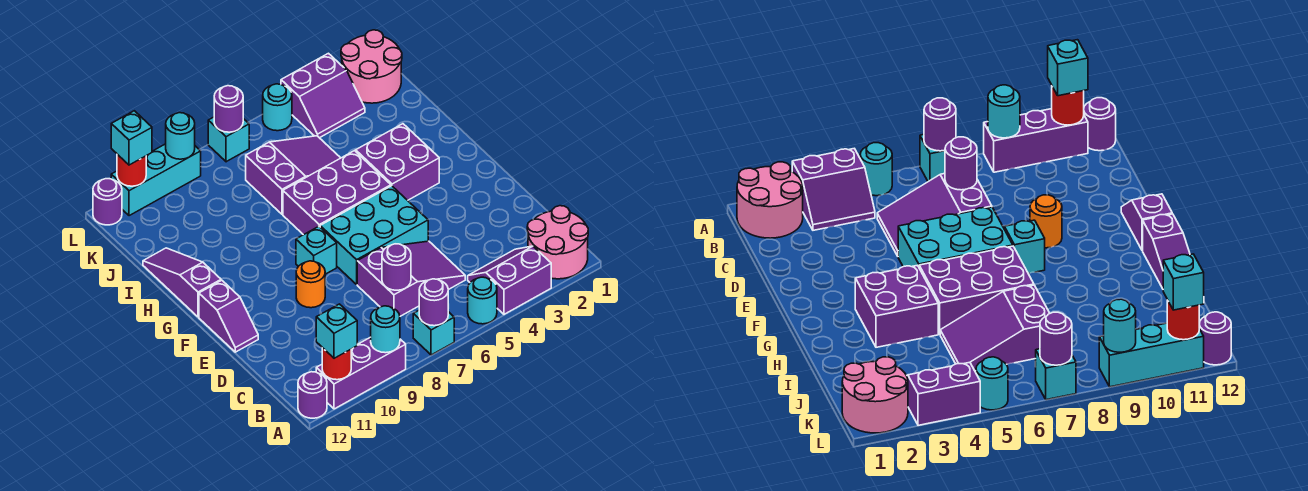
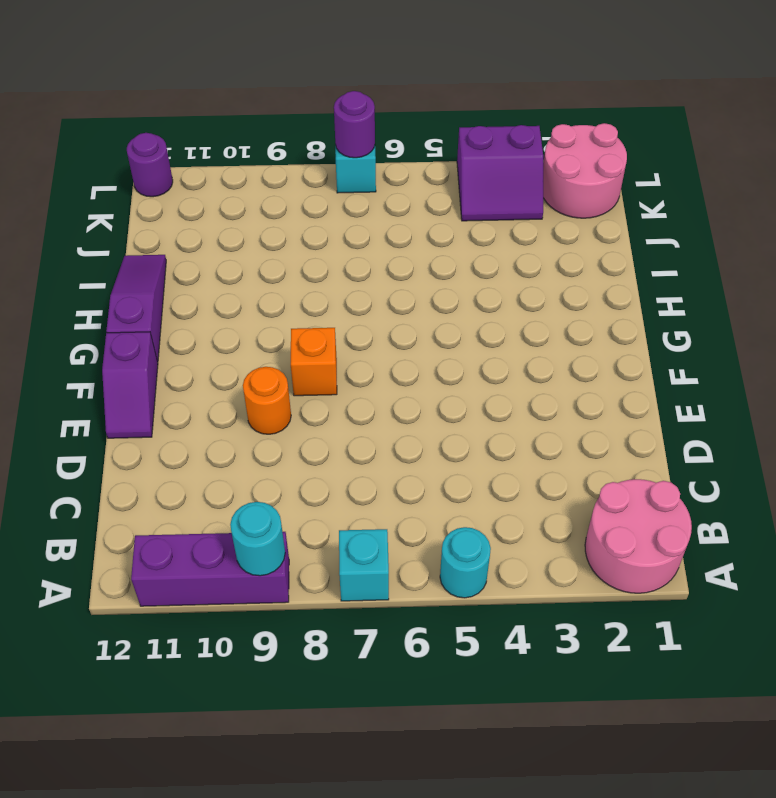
orange 1x1 brick [291,328,337,396] -> cyan 1x1 brick [296,226,337,274]
none -> purple 2x2 slope [468,246,551,314]
none -> purple 1x1 round brick [298,372,327,418]
none -> purple 2x3 slope [357,241,465,316]
none -> cyan 2x3 brick [320,186,428,284]

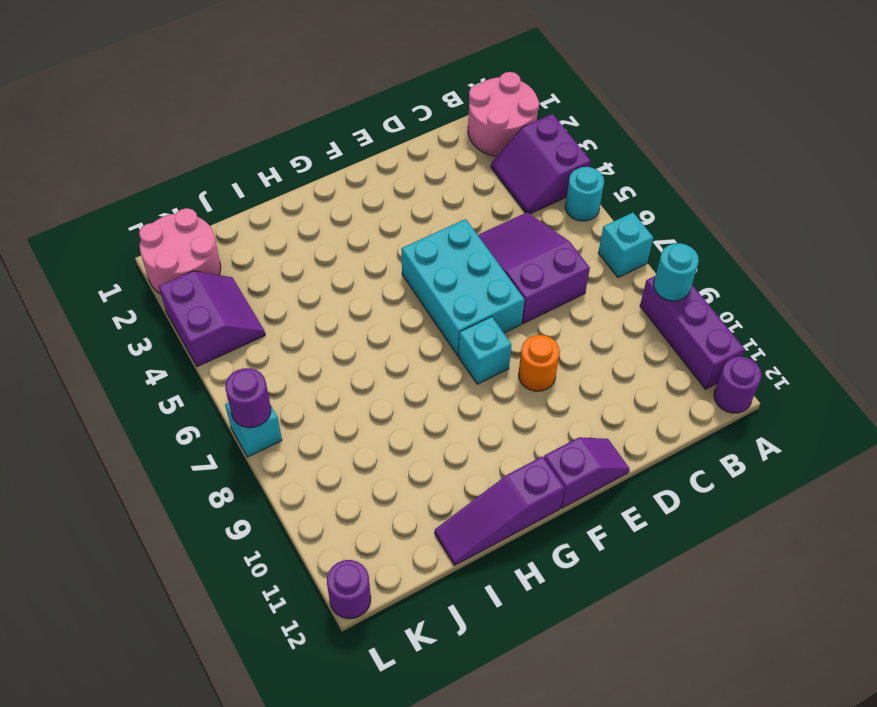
none -> purple 2x2 brick [356,124,439,200]
none -> purple 2x3 brick [283,151,391,235]
none -> purple 2x3 slope [246,136,340,214]
none -> cyan 1x1 round brick [263,84,292,131]

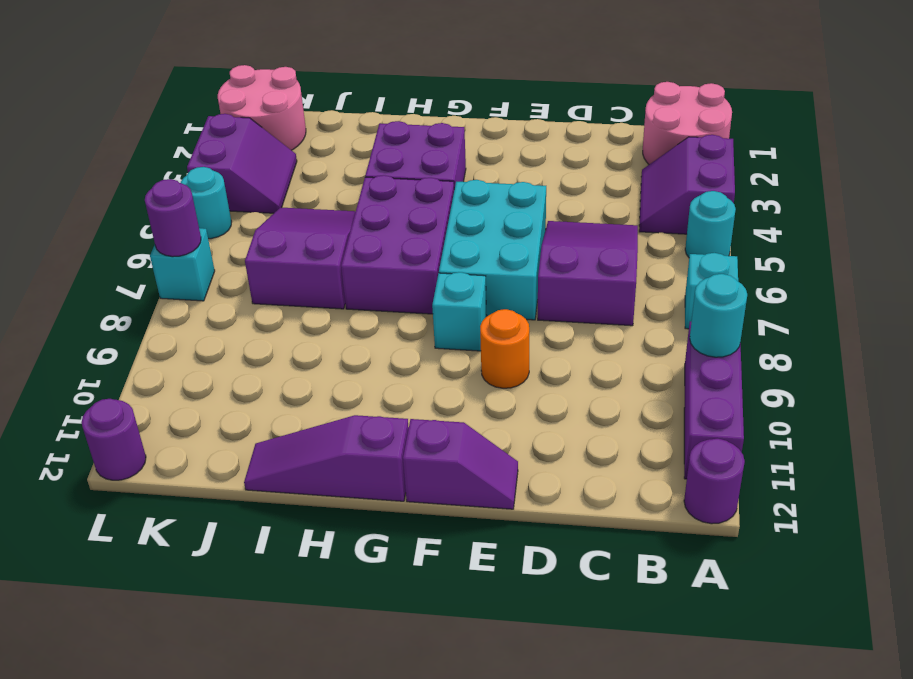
none -> cyan 1x3 brick [111,144,201,216]
none -> purple 1x1 round brick [419,279,448,326]
none -> red 1x1 round brick [322,348,351,380]
none -> purple 1x1 round brick [382,244,411,290]

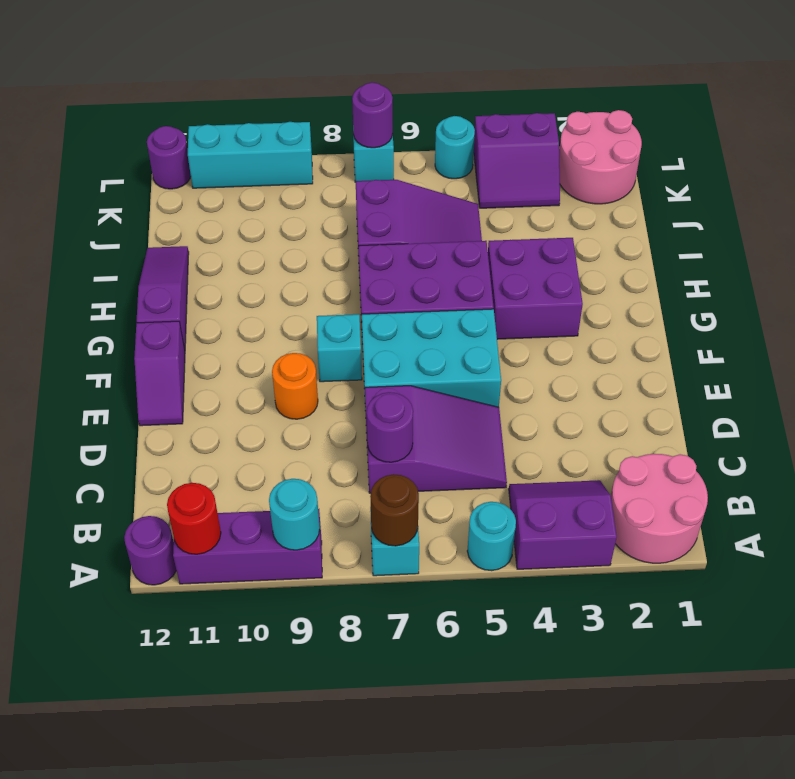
brown 1x1 round brick [370,474,419,546] -> purple 1x1 round brick [419,279,448,326]
none -> cyan 1x1 round brick [166,113,195,159]
none -> red 1x1 round brick [117,154,146,186]
none -> cyan 1x1 brick [316,304,357,358]
none -> cyan 1x1 brick [111,111,152,165]

